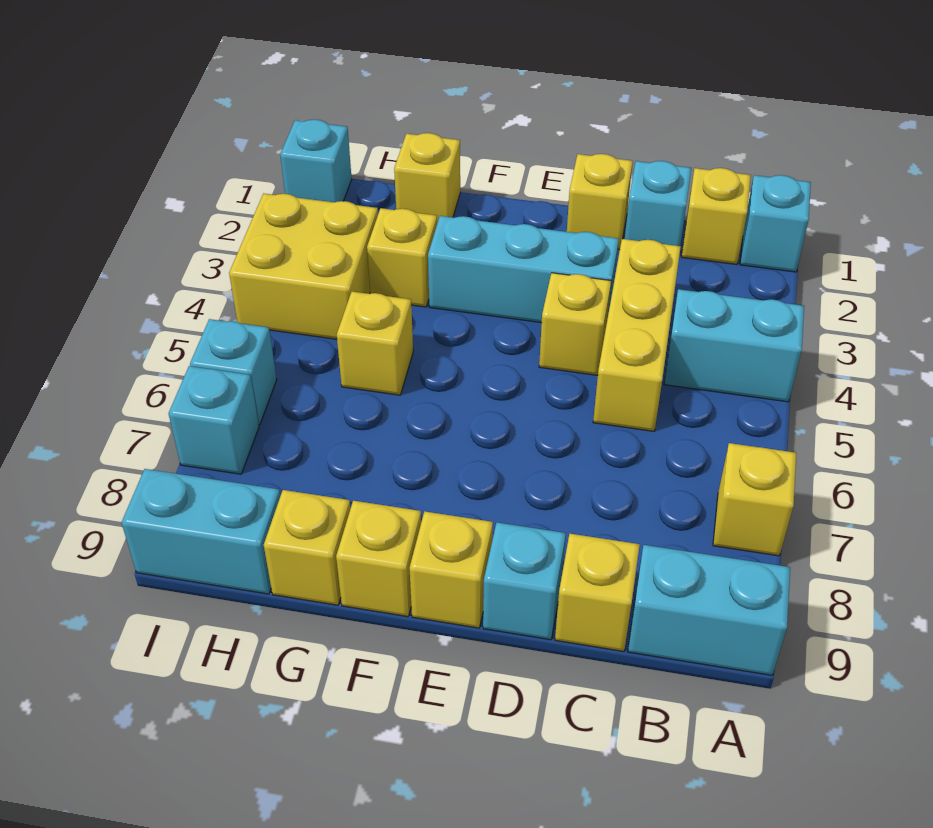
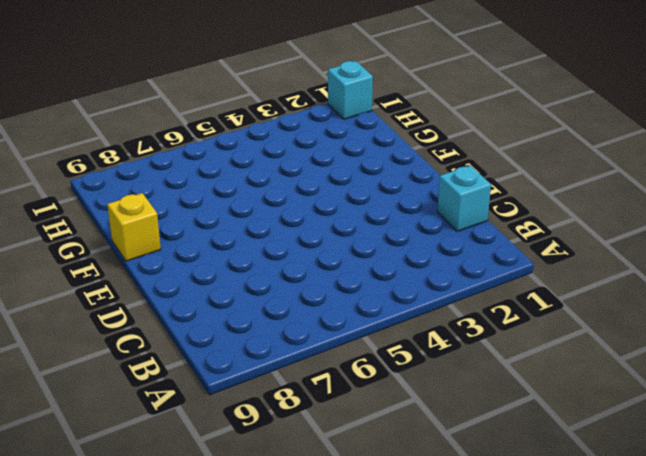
none -> cyan 1x1 brick [740,175,811,272]
none -> cyan 1x2 brick [664,289,804,402]
none -> yellow 1x1 brick [713,443,796,556]

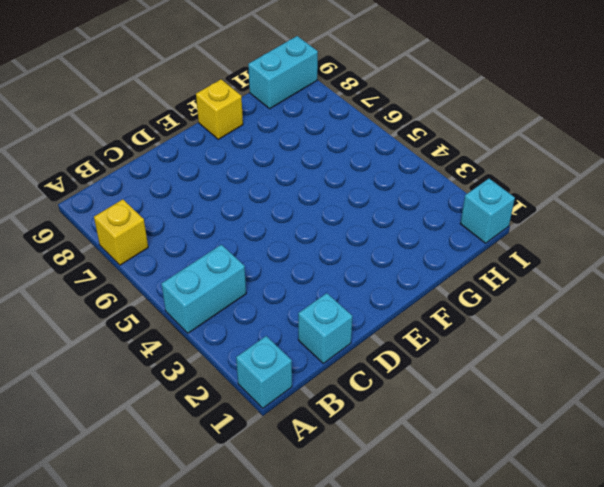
none -> cyan 1x2 brick [628,545,790,675]
none -> yellow 1x1 brick [682,168,751,264]
none -> yellow 1x3 brick [593,239,681,431]

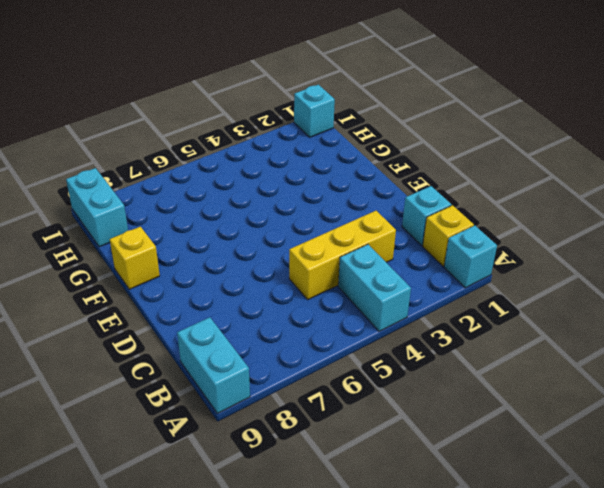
none -> yellow 1x1 brick [713,443,796,556]
none -> yellow 1x1 brick [555,534,640,651]
none -> yellow 1x1 brick [567,154,633,250]

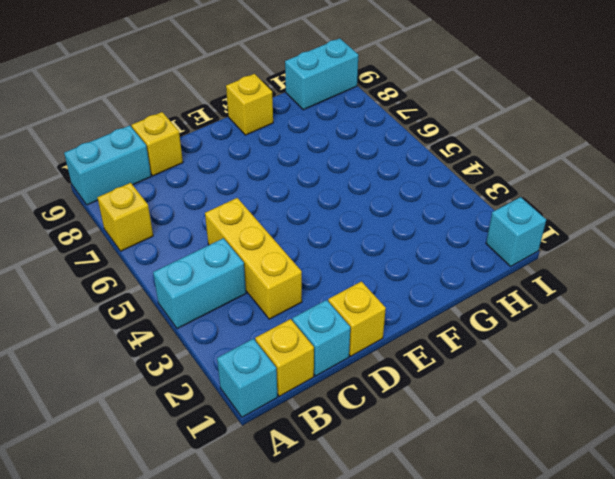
none -> cyan 1x3 brick [428,216,619,323]
none -> yellow 1x1 brick [539,273,611,375]
none -> cyan 1x1 brick [483,523,566,640]

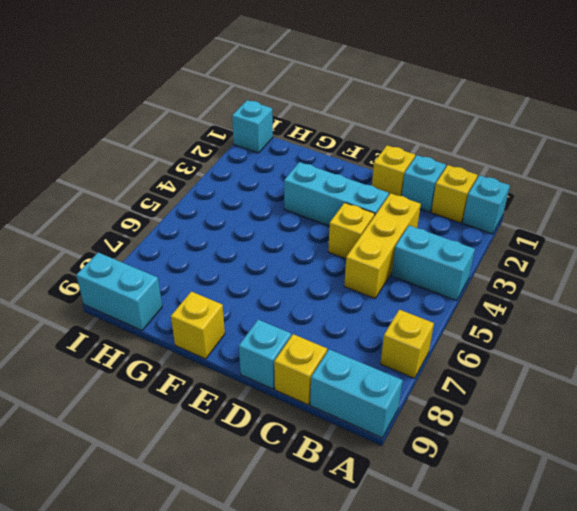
none -> yellow 1x1 brick [409,511,493,628]
none -> yellow 1x1 brick [394,133,460,223]
none -> yellow 1x1 brick [367,208,437,307]

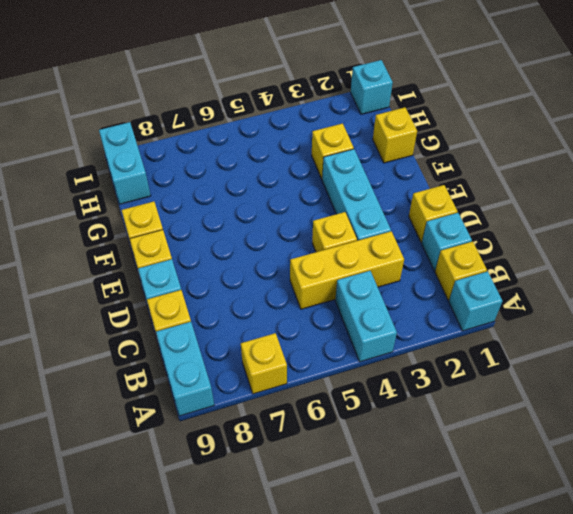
none -> yellow 1x1 brick [337,292,413,395]
none -> yellow 1x1 brick [264,490,350,605]
none -> yellow 2x2 brick [229,193,378,339]

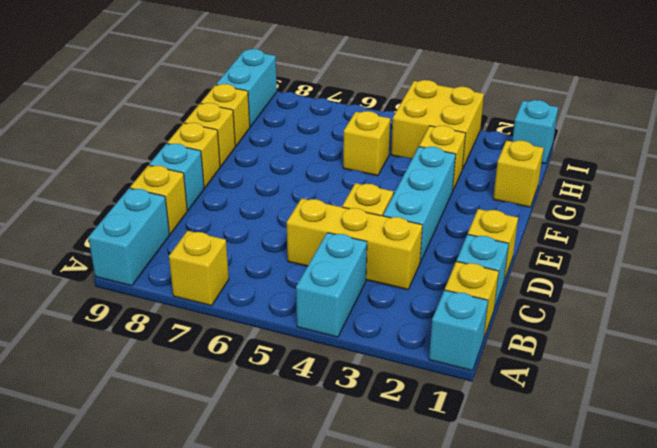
none -> cyan 1x1 brick [190,319,277,425]
none -> cyan 1x1 brick [169,366,259,474]

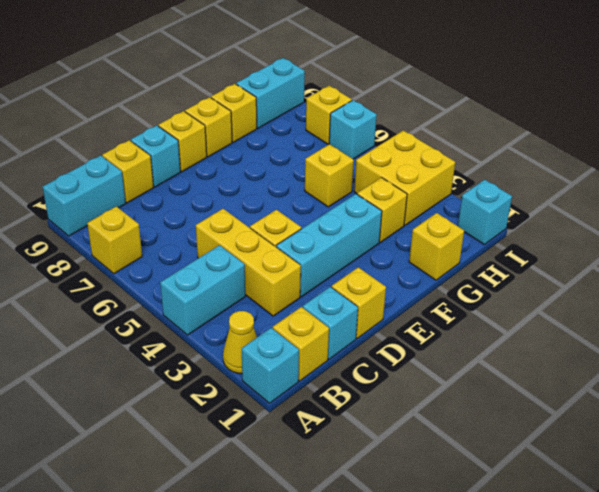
yellow 1x1 cone [223,311,257,374] -> none
yellow 1x1 brick [306,86,352,144] -> cyan 1x1 brick [169,366,259,474]

